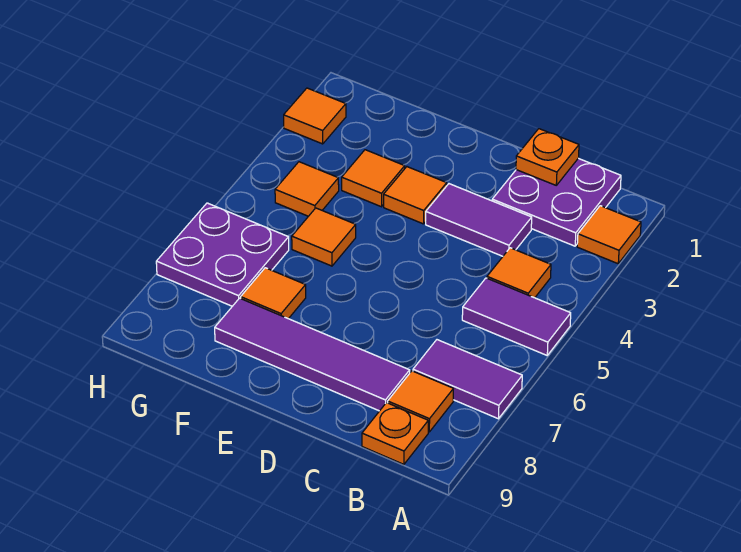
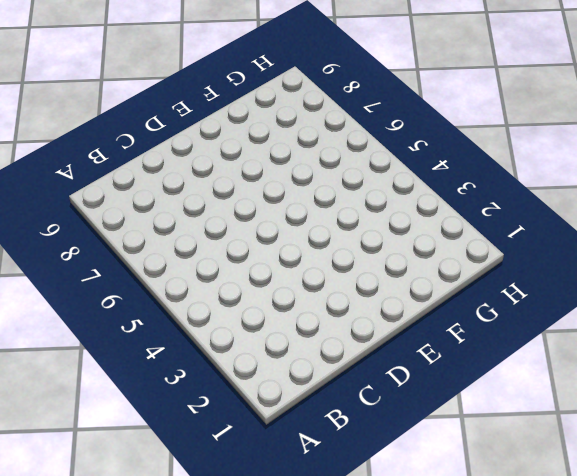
none -> orange 1x1 tile [577,206,641,264]
none -> purple 1x2 tile [462,278,571,355]
none -> purple 1x2 tile [413,340,522,419]

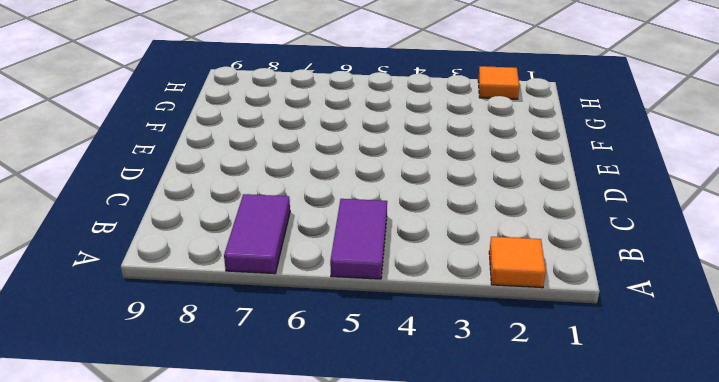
none -> purple 2x2 plate [492,158,621,246]
none -> orange 1x1 tile [487,248,551,298]
none -> orange 1x1 tile [388,371,453,432]

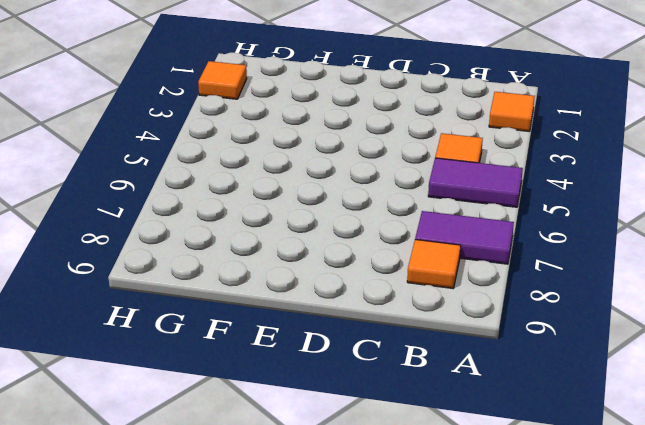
none -> purple 2x2 plate [492,158,621,246]
none -> orange 1x1 plate [362,403,428,464]
none -> purple 1x2 tile [426,184,532,256]

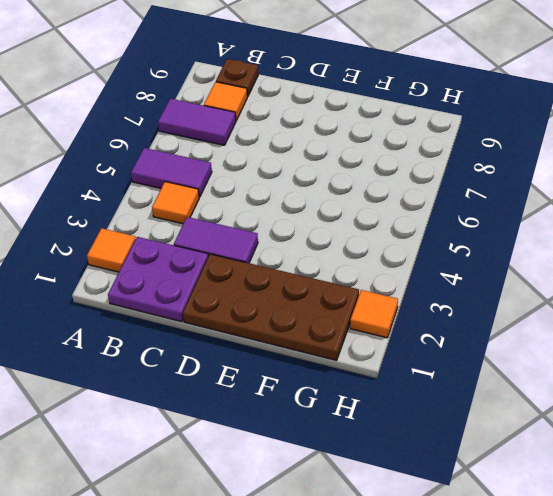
brown 1x1 plate [216,59,258,97] -> orange 1x1 plate [362,403,428,464]
brown 2x4 plate [183,254,359,360] -> none
none -> purple 1x4 tile [215,298,410,411]
none -> orange 1x1 tile [384,167,447,224]
none -> orange 1x1 tile [342,150,405,207]

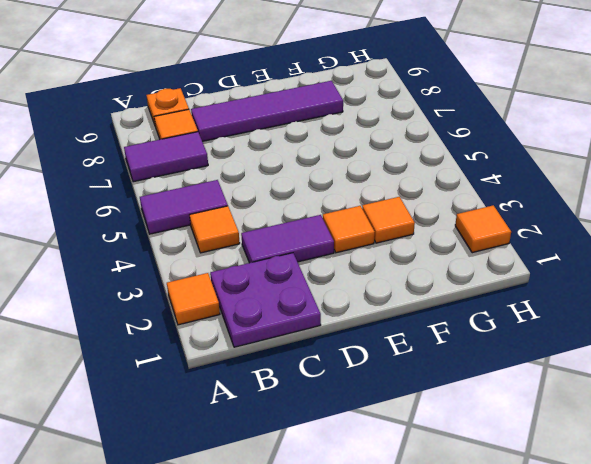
none -> orange 1x1 tile [292,208,356,266]
none -> orange 1x1 tile [241,268,306,319]
none -> orange 1x1 tile [275,162,339,216]

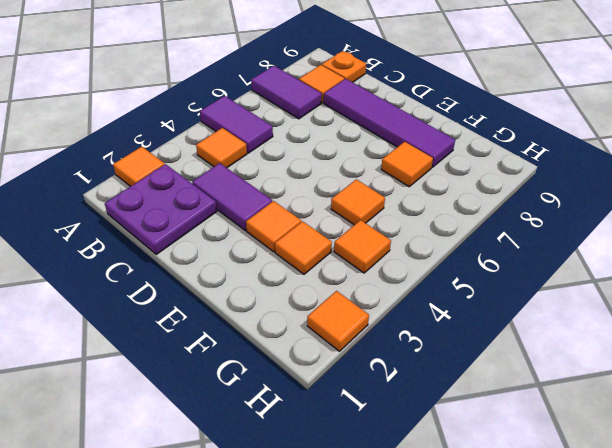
none -> purple 2x2 plate [156,203,289,306]
none -> orange 1x1 plate [516,129,579,185]

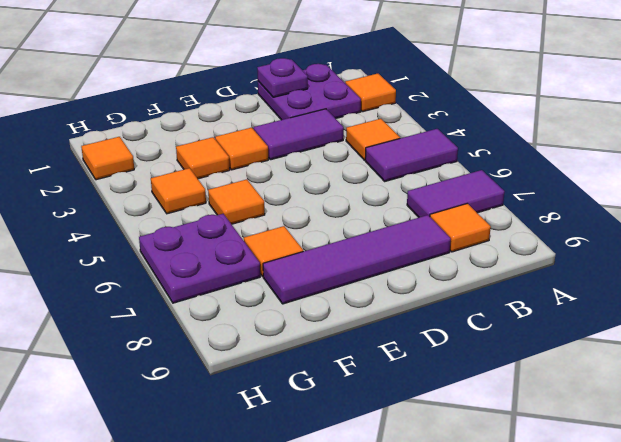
purple 1x1 plate [257,58,308,97] -> orange 1x1 plate [516,129,579,185]
none -> orange 1x1 plate [362,403,428,464]

